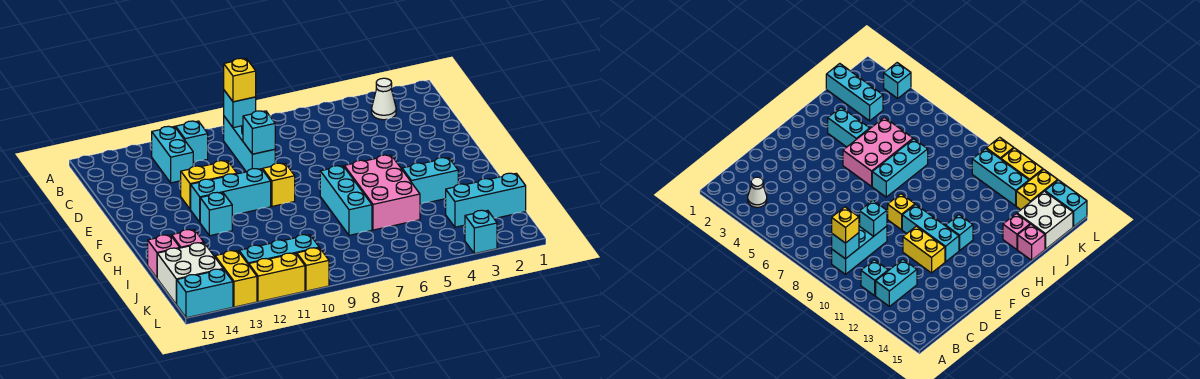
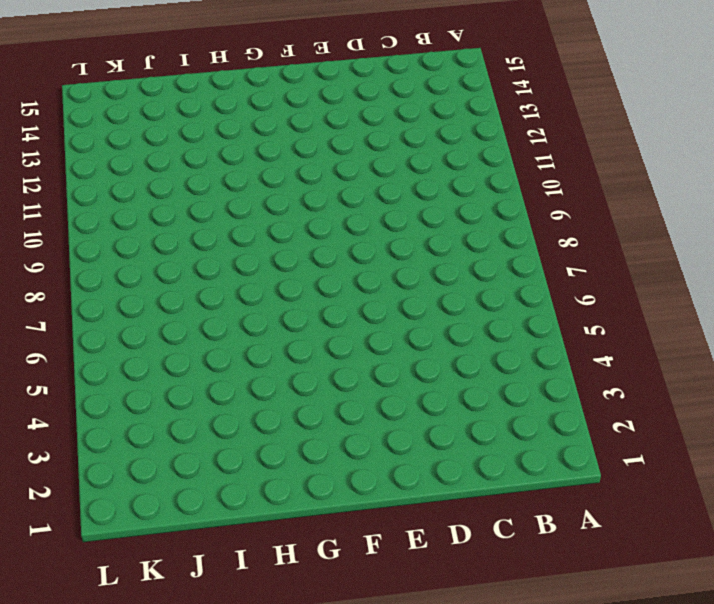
none -> white 1x1 cone [372,78,396,120]
none -> cyan 1x3 brick [224,116,275,172]
none -> cyan 1x1 brick [176,121,208,163]

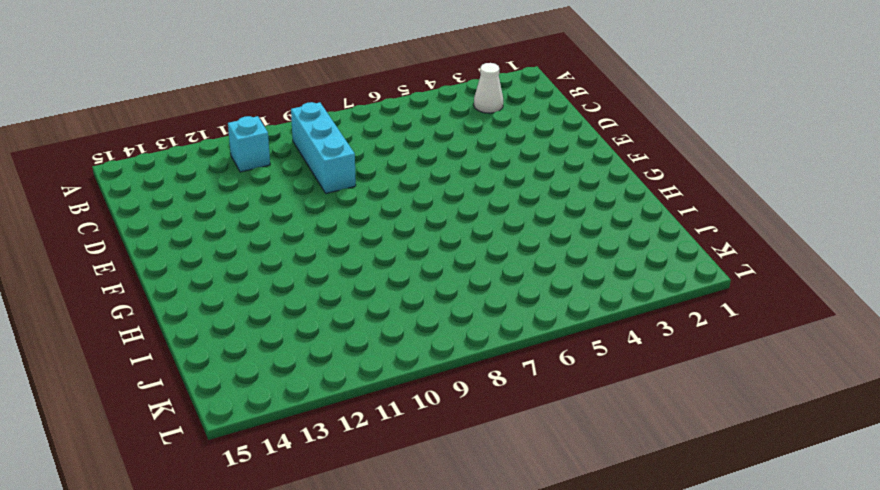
none -> cyan 1x2 brick [152,126,193,183]
none -> yellow 1x2 brick [181,161,237,209]
none -> yellow 1x1 brick [263,163,295,206]

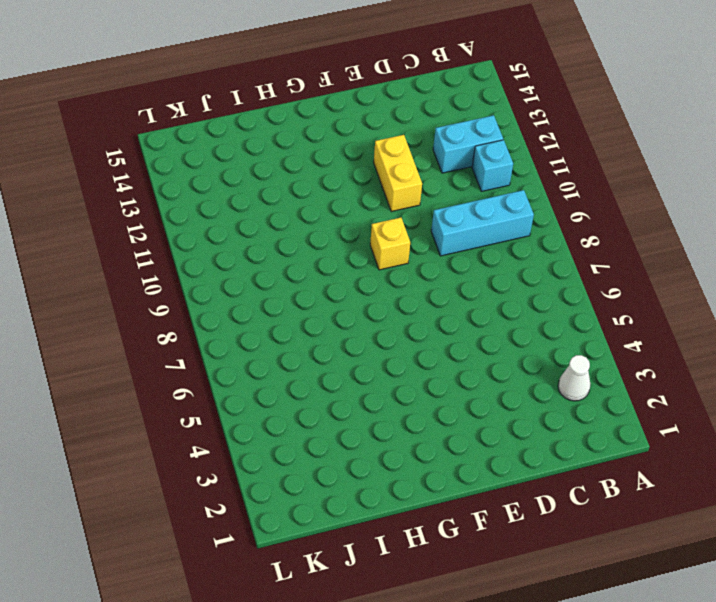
none -> cyan 1x3 brick [191,169,271,222]
none -> pink 2x3 brick [344,155,420,230]
none -> cyan 1x3 brick [320,166,372,235]

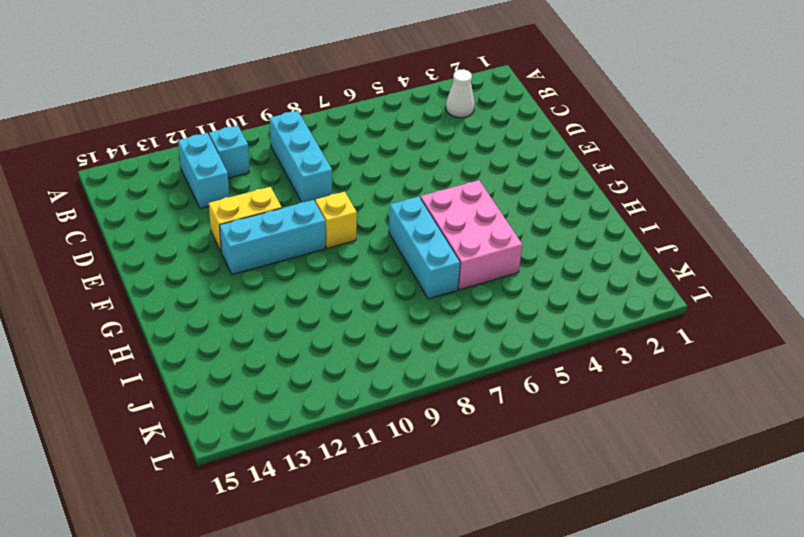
none -> cyan 1x1 brick [200,192,232,236]
none -> cyan 1x2 brick [402,158,458,204]
none -> pink 1x1 brick [172,230,204,248]

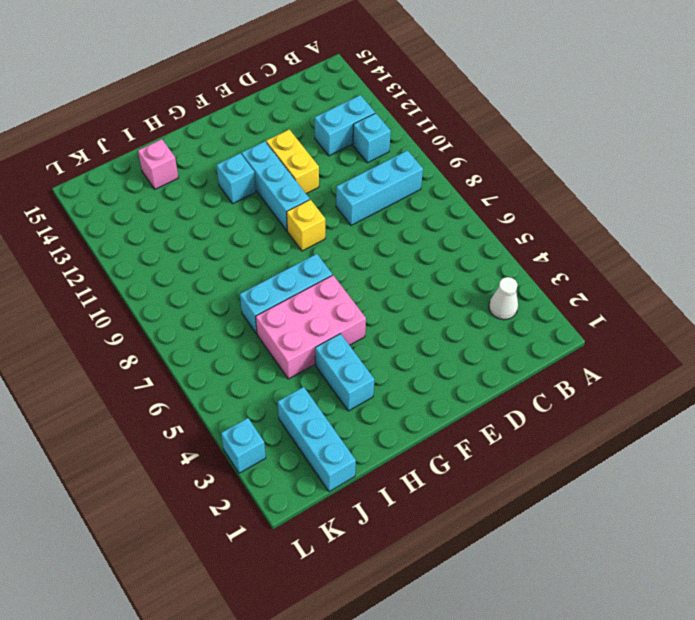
none -> pink 1x1 brick [148,235,180,278]
none -> white 2x2 brick [157,243,223,304]
none -> cyan 1x3 brick [239,235,319,265]

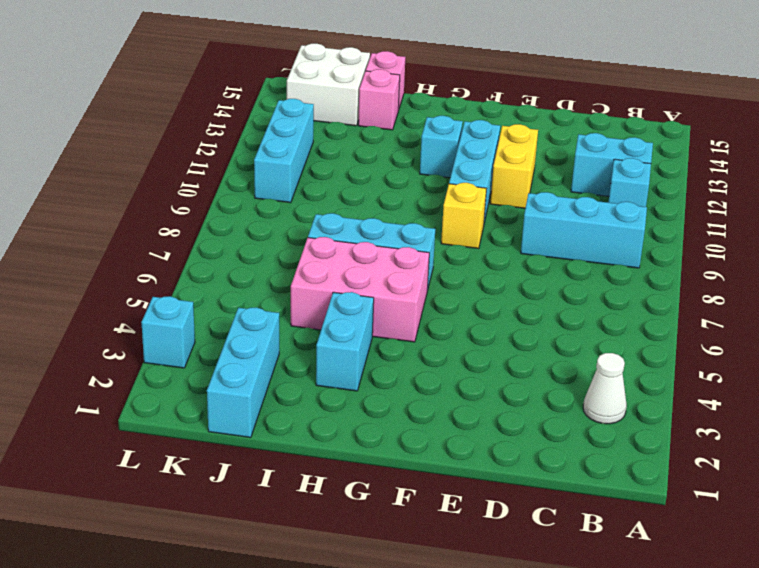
none -> yellow 1x2 brick [215,251,257,307]
none -> yellow 1x1 brick [297,248,329,291]
none -> yellow 1x2 brick [249,253,305,302]

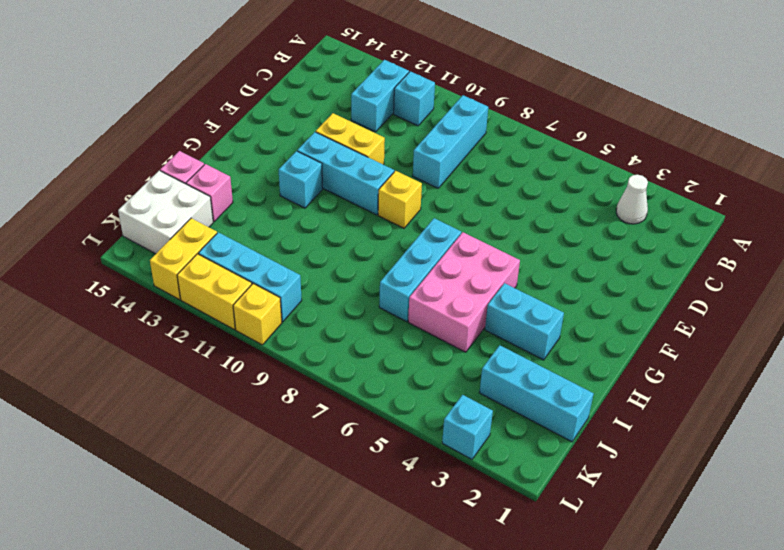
none -> cyan 1x2 brick [176,269,233,318]
none -> cyan 1x1 brick [224,90,256,128]
none -> cyan 1x1 brick [243,111,275,154]

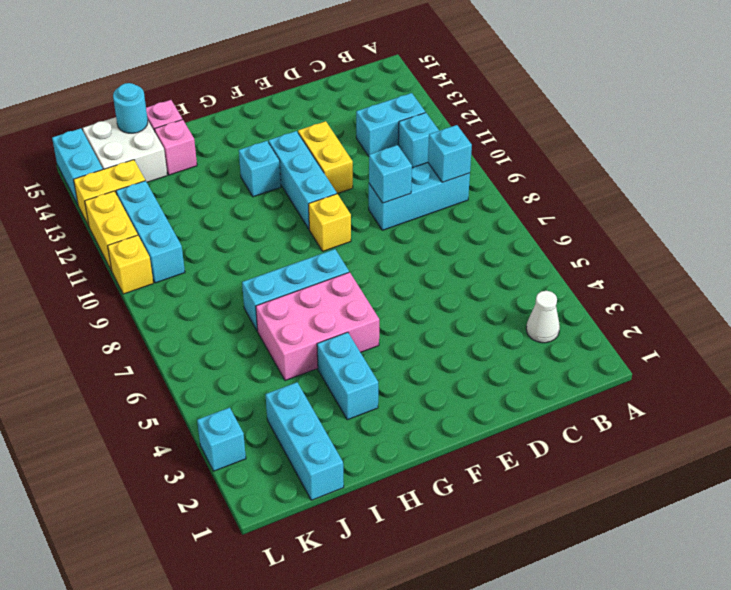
cyan 1x1 round brick [113,83,148,133] -> none
none -> yellow 1x1 brick [224,58,256,102]

